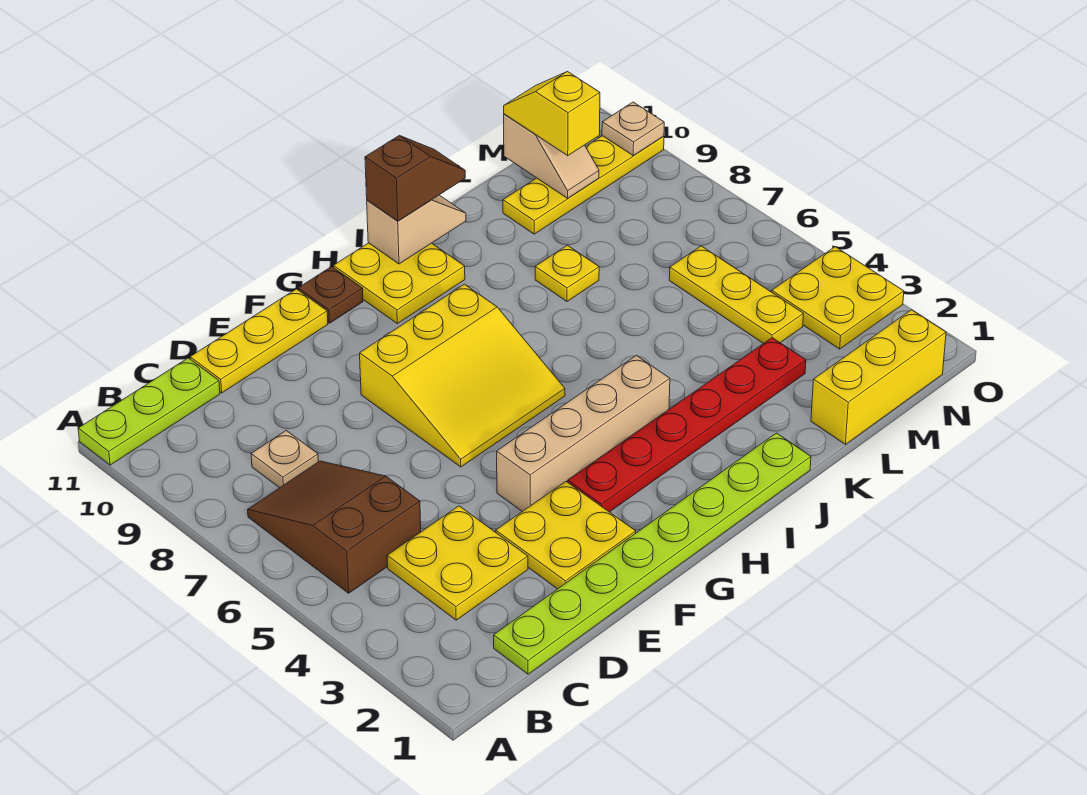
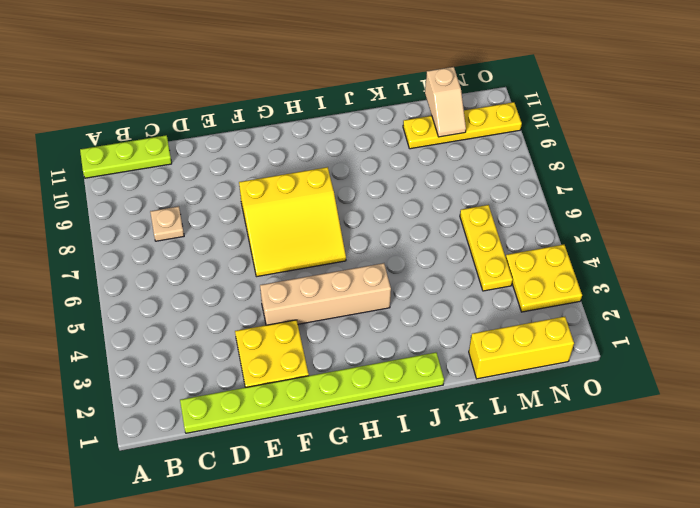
none -> brown 2x3 slope [248,461,421,593]
none -> yellow 2x2 plate [387,506,528,620]
none -> yellow 1x3 plate [190,289,328,393]

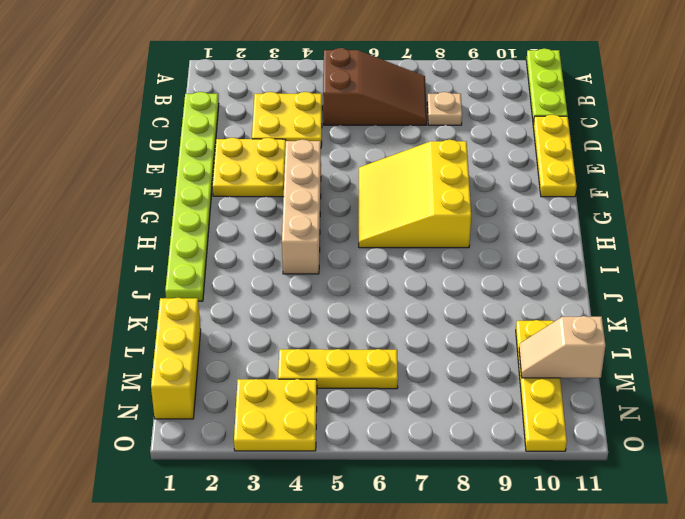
none -> red 1x6 plate [568,338,806,512]
none -> brown 1x1 plate [298,267,363,323]
none -> yellow 2x2 plate [333,243,465,324]

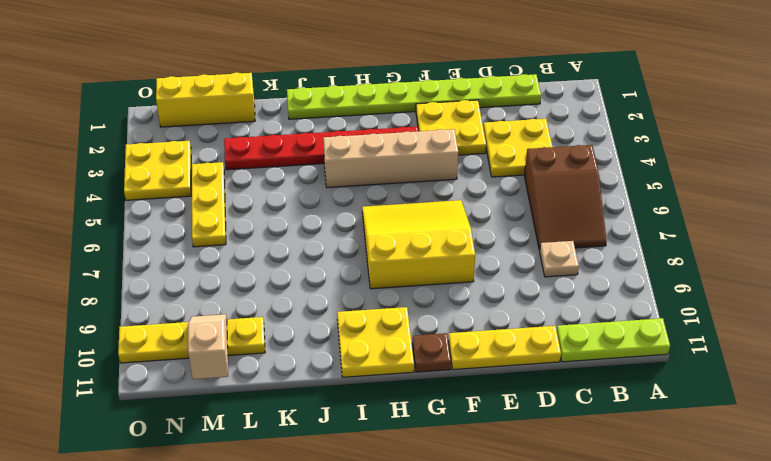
none -> yellow 1x1 plate [535,245,599,301]
none -> tan 1x2 slope [367,195,466,264]
none -> tan 1x1 plate [602,102,664,155]

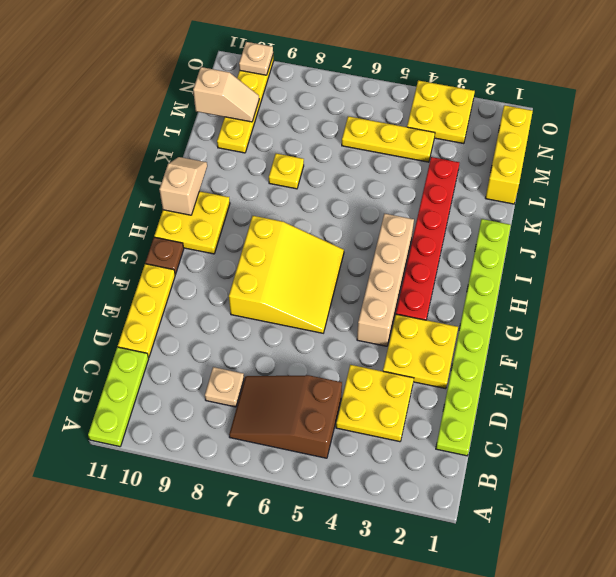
none -> brown 1x2 slope [365,135,465,221]
none -> yellow 1x2 slope [504,72,600,156]

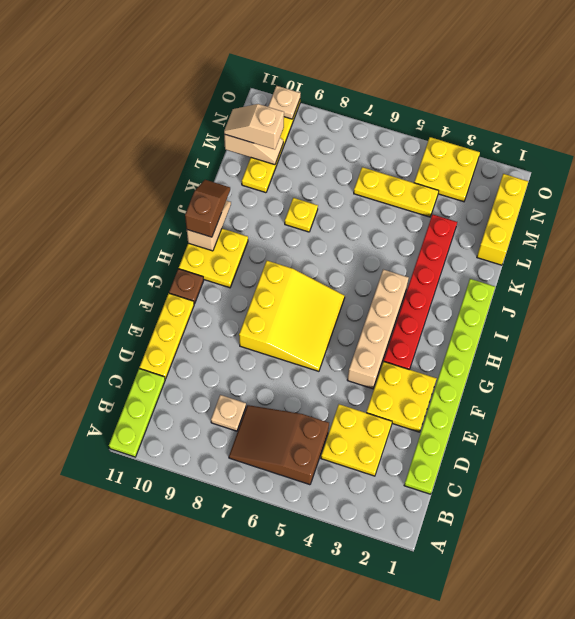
tan 1x2 slope [224,104,284,149] -> yellow 1x2 slope [504,72,600,156]

